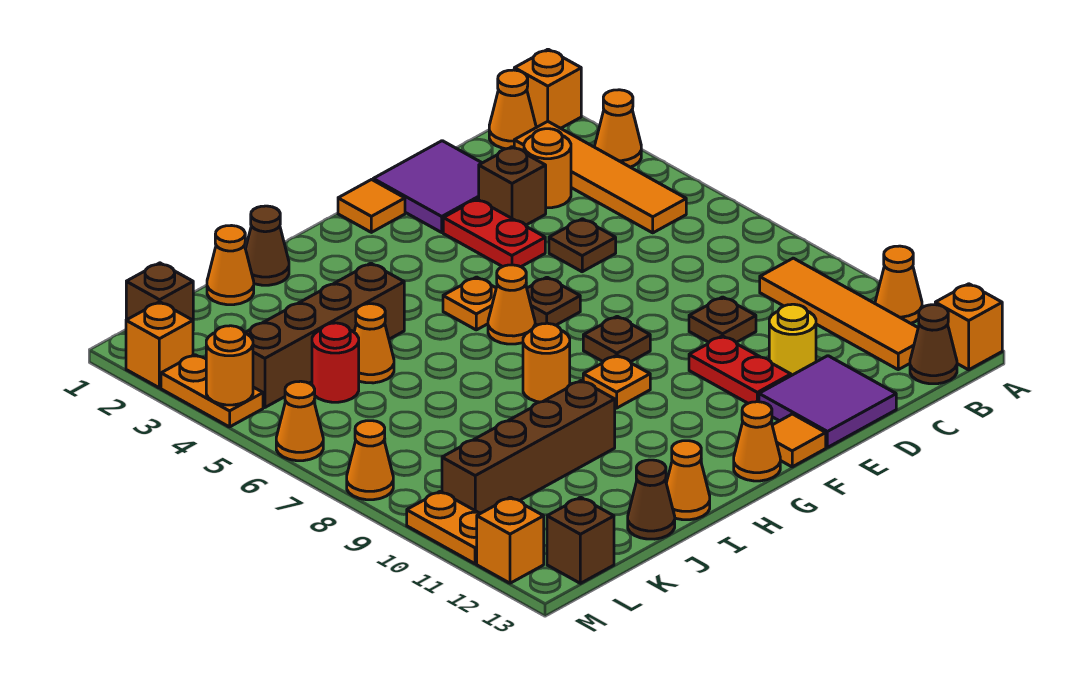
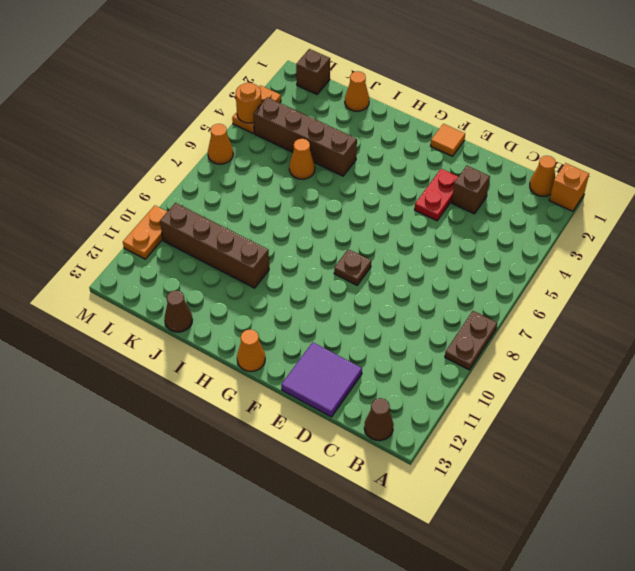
brown 1x2 plate [445,311,497,370] -> none
none -> orange 1x1 cone [595,90,641,167]
none -> orange 1x1 cone [875,246,922,323]
none -> orange 1x1 brick [935,284,1002,370]
none -> orange 1x4 tile [514,121,686,233]

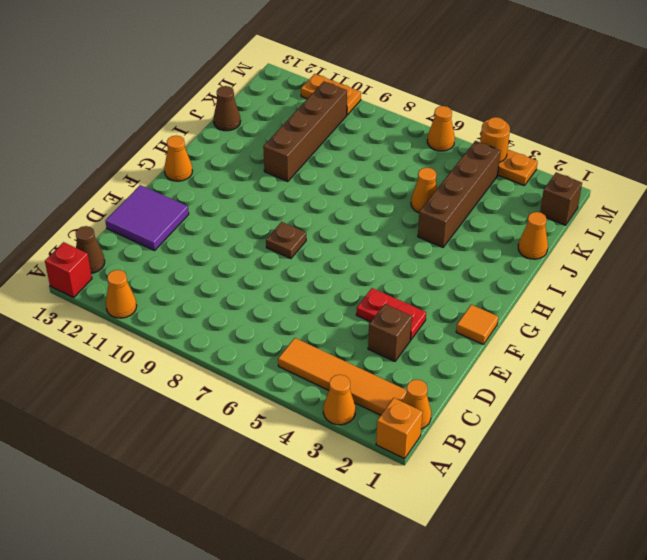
red 1x1 brick [45,242,92,297] -> orange 1x1 brick [935,284,1002,370]
none -> orange 1x4 tile [760,258,918,370]
none -> orange 1x1 round brick [524,129,571,208]
none -> purple 2x2 tile [373,141,481,232]
none -> brown 1x1 plate [549,219,616,272]

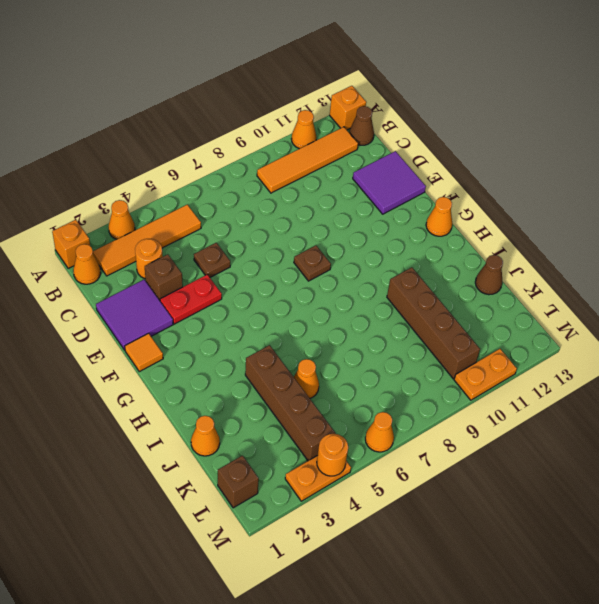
none -> brown 1x1 plate [689,297,756,342]
none -> yellow 1x1 round brick [769,304,816,376]
none -> red 1x2 plate [689,336,791,403]
none -> brown 1x1 plate [527,277,580,325]

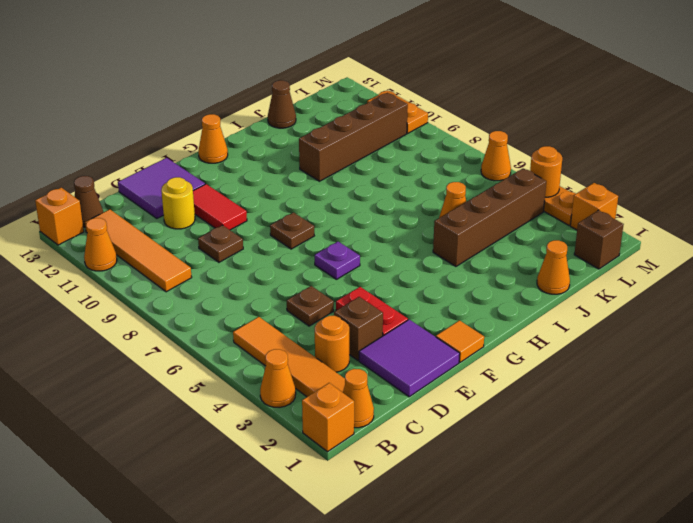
red 1x2 tile [193,184,247,230] -> red 1x2 plate [689,336,791,403]
purple 1x1 plate [315,242,360,279] -> brown 1x1 plate [527,277,580,325]
none -> orange 1x1 tile [772,414,826,467]
none -> orange 1x1 plate [443,277,496,330]
none -> orange 1x1 cone [488,265,535,344]
none -> orange 1x1 plate [583,355,650,408]

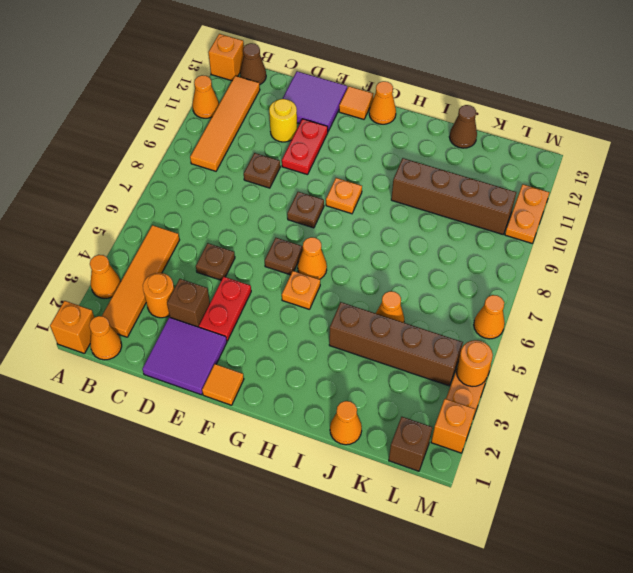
none -> orange 1x1 round brick [523,323,570,402]
none -> brown 1x1 cone [246,206,289,285]
none -> orange 1x1 cone [666,441,710,520]
none -> red 1x1 round brick [312,323,359,402]

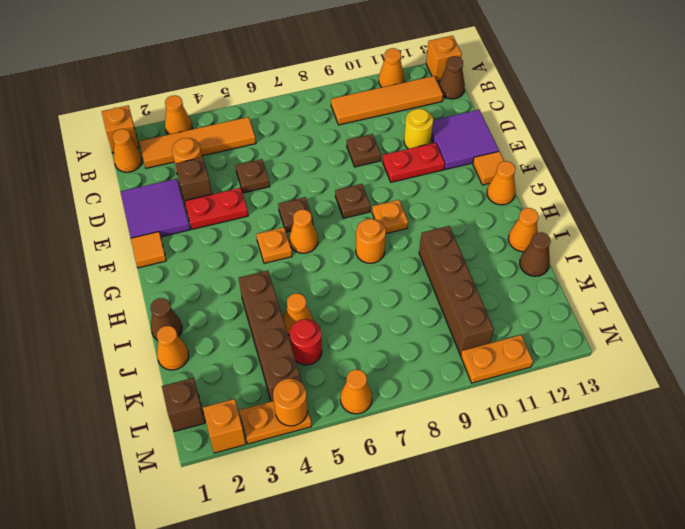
none -> brown 1x1 brick [547,497,614,583]
none -> orange 1x1 cone [347,421,393,500]
none -> orange 1x1 brick [477,497,544,583]

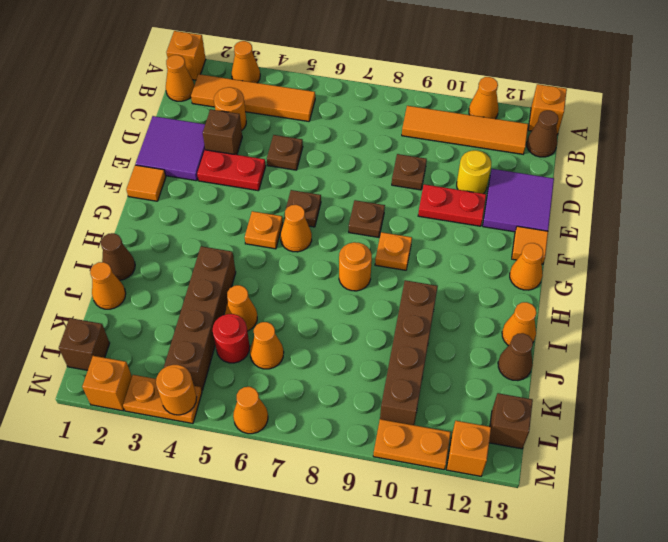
orange 1x1 cone [250,322,284,369] -> orange 1x1 cone moved to [347,421,393,500]

